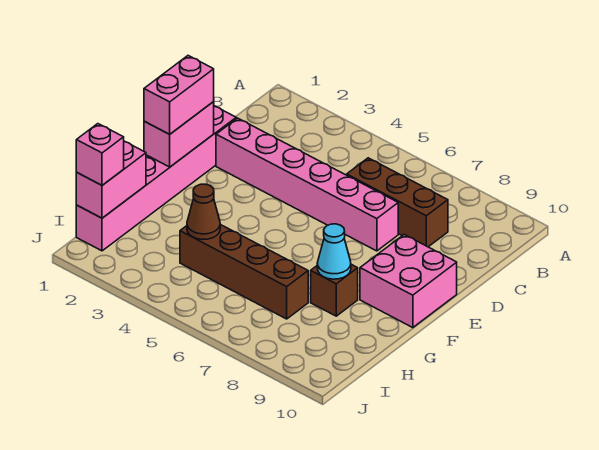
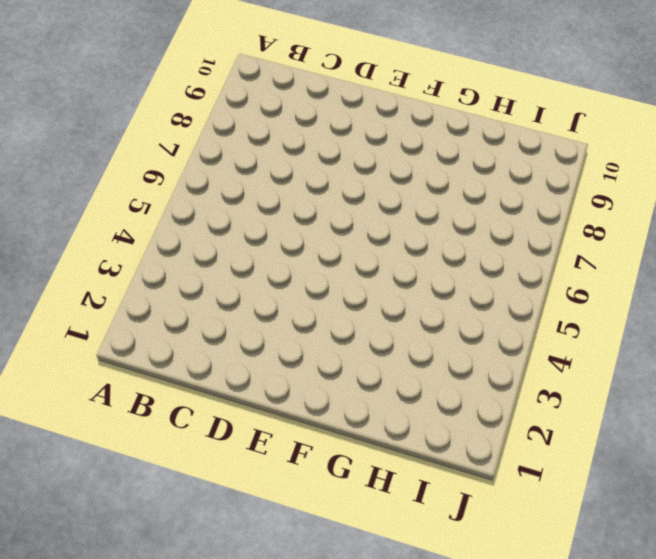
none -> brown 1x3 brick [347,158,448,247]
none -> pink 1x6 brick [76,106,236,251]
none -> pink 1x6 brick [216,118,398,251]

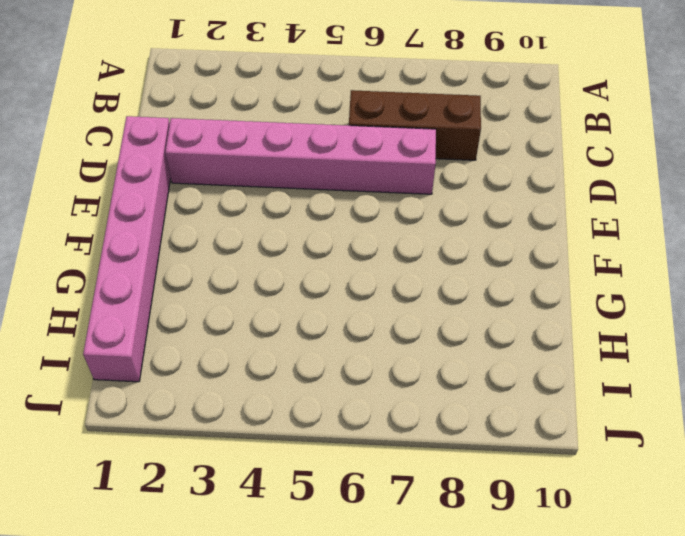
none -> pink 2x2 brick [360,235,457,328]
none -> brown 1x1 brick [311,264,358,316]
none -> brown 1x4 brick [180,224,308,319]

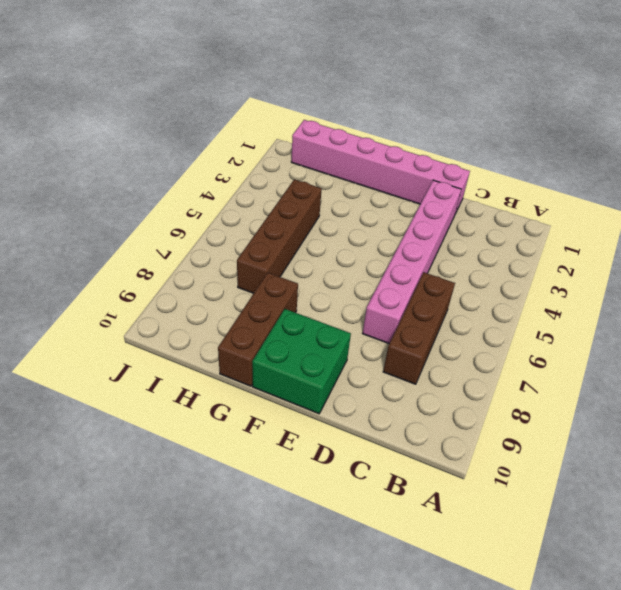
green 2x2 brick [252,309,351,414] -> pink 2x2 brick [360,235,457,328]
brown 1x3 brick [218,273,298,386] -> brown 1x1 brick [311,264,358,316]
none -> pink 1x2 brick [144,102,214,167]
none -> cyan 1x1 cone [317,224,351,279]
none -> pink 1x2 brick [76,141,146,218]

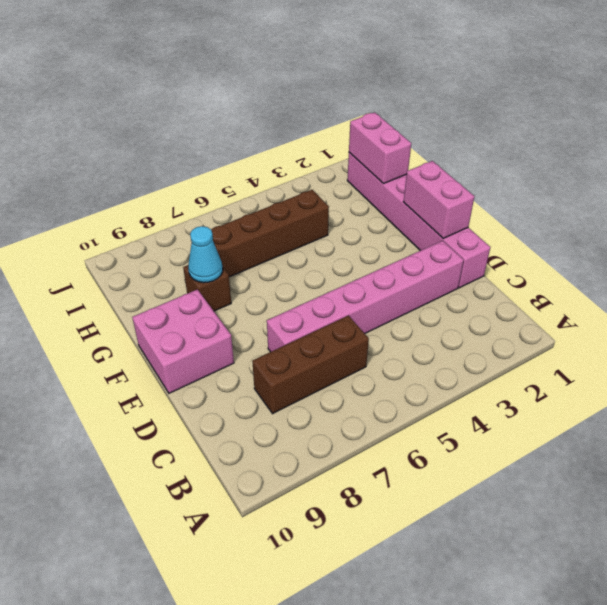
none -> brown 1x1 cone [187,184,220,240]
none -> pink 1x2 brick [144,56,214,134]
none -> pink 1x1 brick [76,124,124,185]

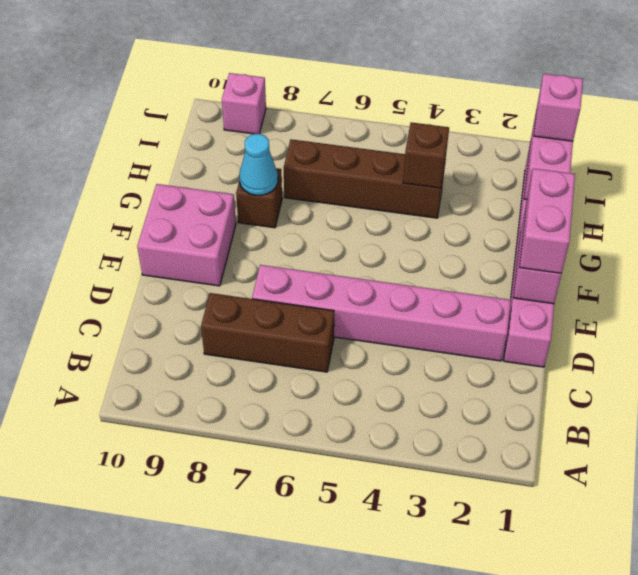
brown 1x1 brick [403,122,449,188] -> brown 1x1 cone [187,184,220,240]
pink 1x1 brick [222,73,266,134] -> none

